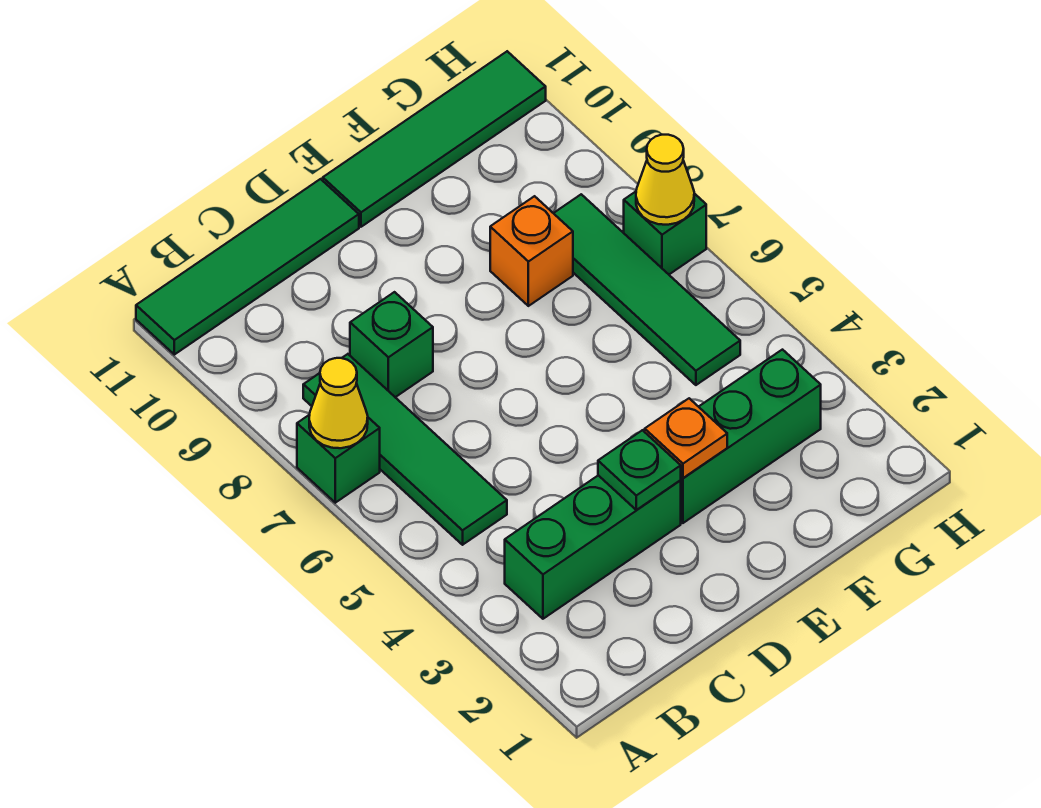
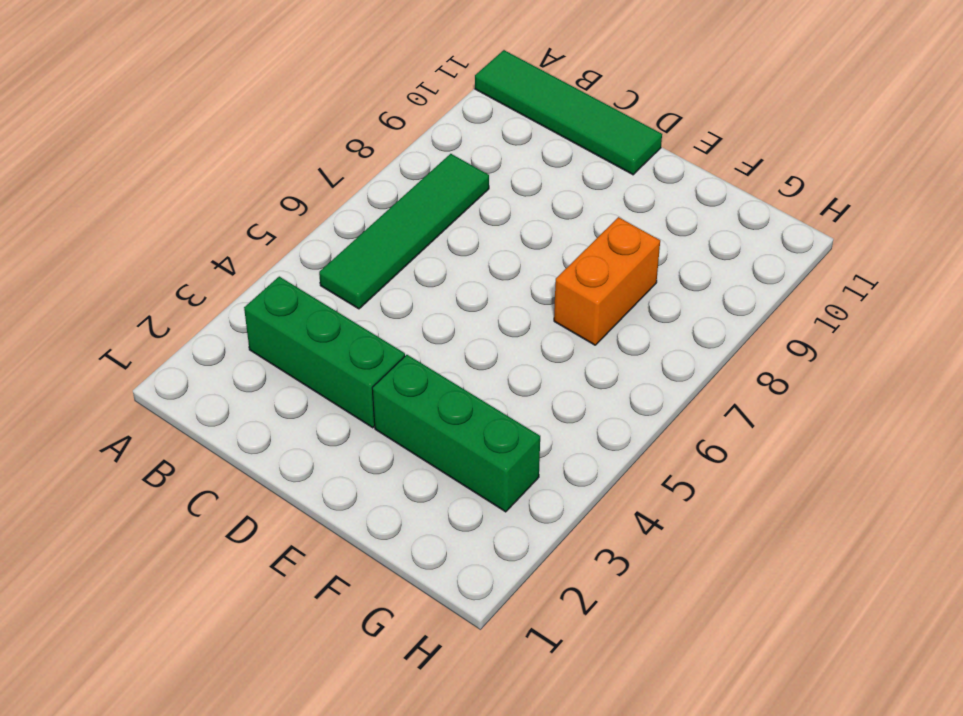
orange 1x2 brick [554,217,660,345] -> orange 1x1 brick [490,196,573,306]
none -> green 1x1 brick [297,415,380,503]
none -> green 1x1 brick [350,292,433,397]
none -> green 1x4 tile [323,51,546,227]

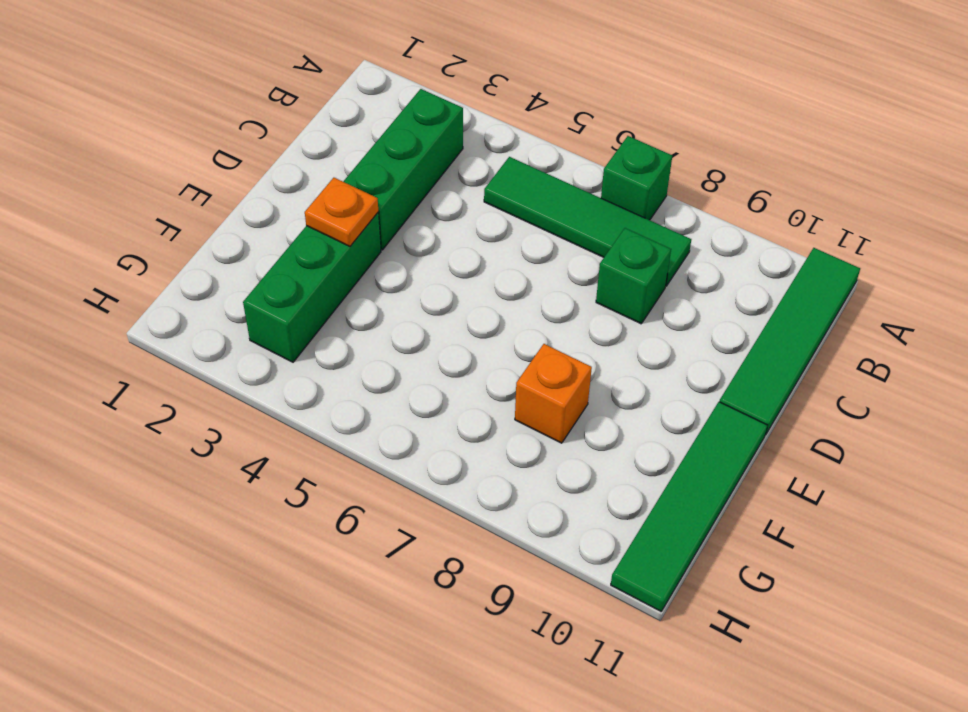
none -> green 1x4 tile [554,194,740,385]
none -> green 1x1 brick [624,192,706,274]
none -> yellow 1x1 cone [309,358,368,448]

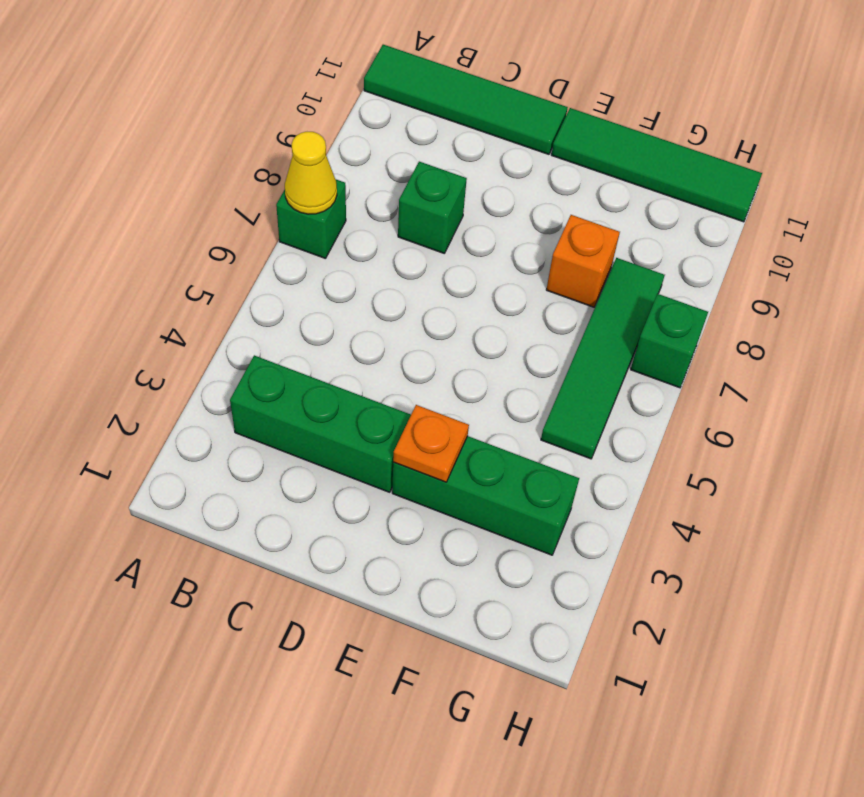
none -> green 1x4 tile [303,354,507,545]
none -> green 1x1 plate [598,430,681,510]
none -> yellow 1x1 cone [636,135,694,225]

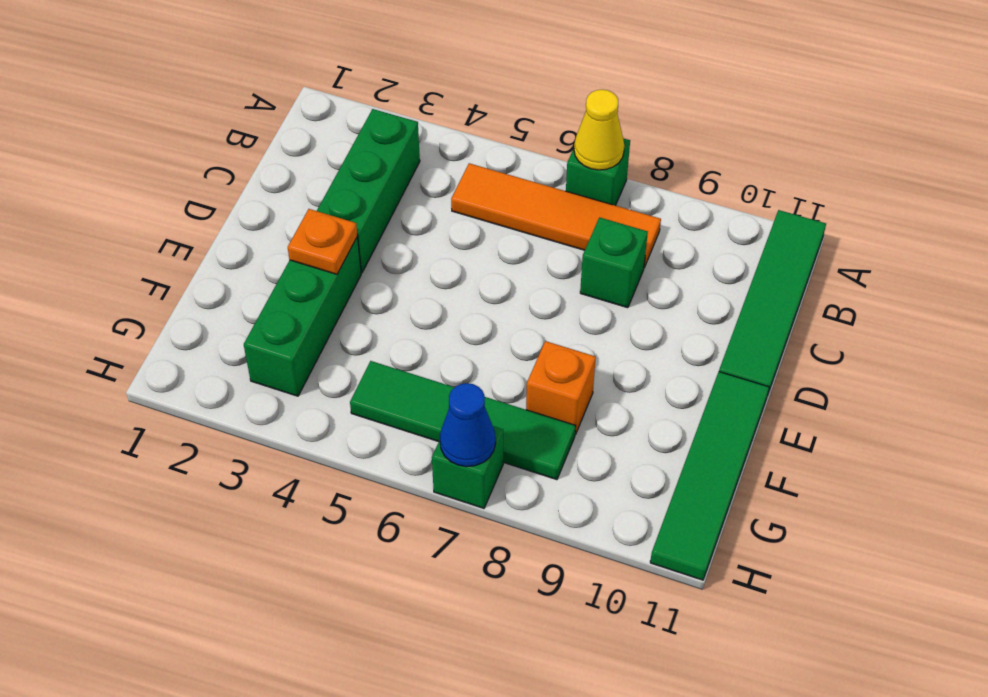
orange 1x4 tile [451,163,661,268] -> green 1x4 tile [303,354,507,545]
blue 1x1 cone [440,383,496,467] -> yellow 1x1 cone [636,135,694,225]
none -> green 1x1 plate [598,430,681,510]

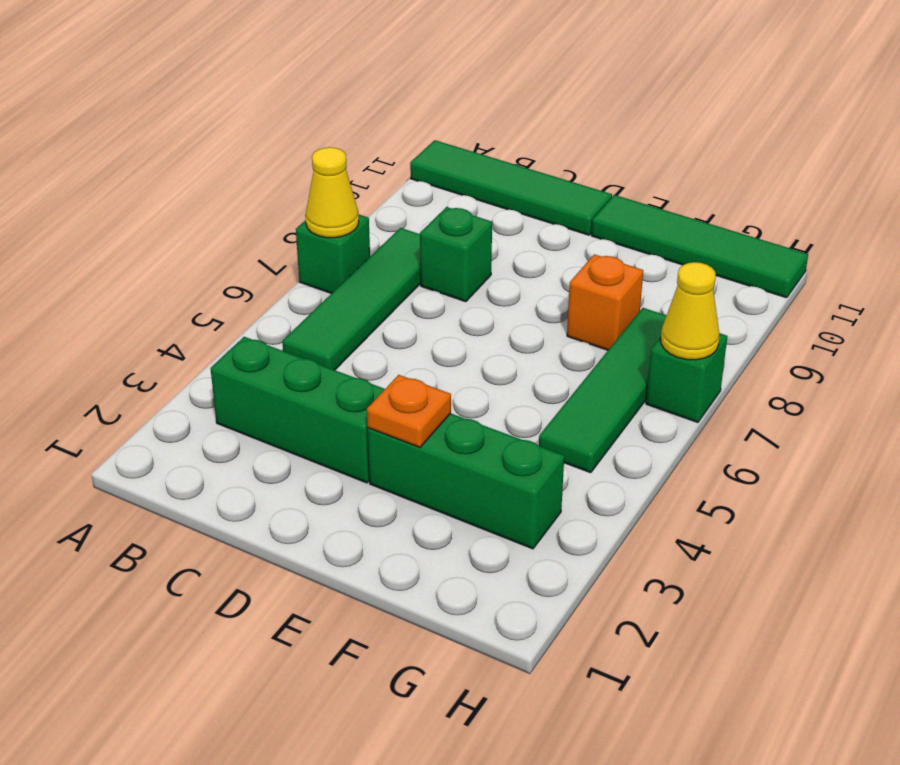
none -> green 1x1 plate [598,430,681,510]

